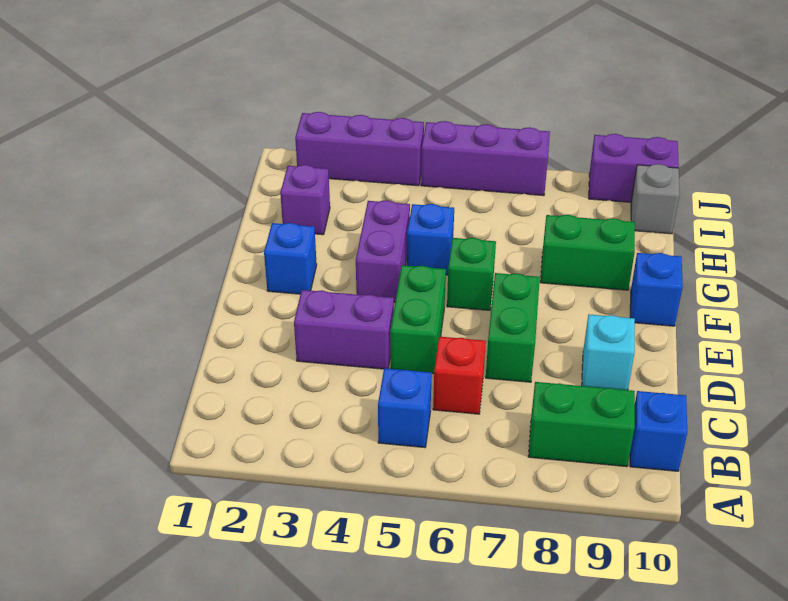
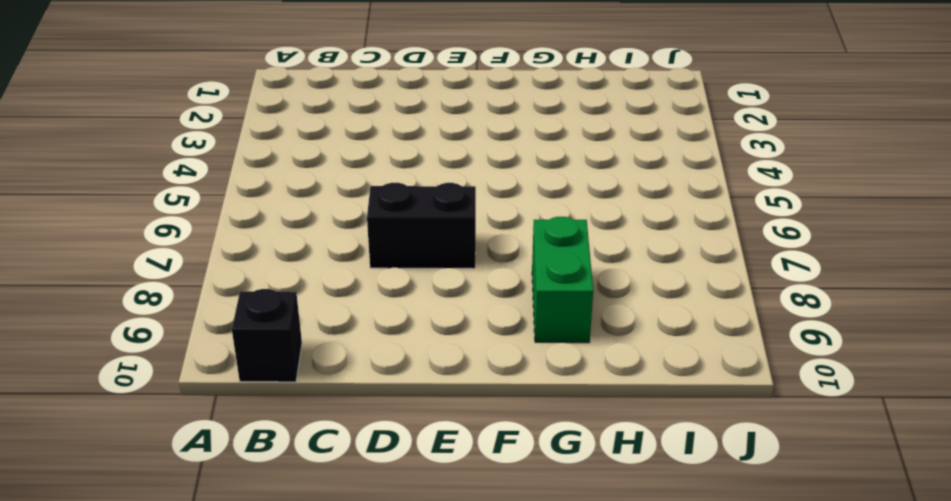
black 1x1 brick [232,289,302,382] -> blue 1x1 brick [630,391,687,471]
black 1x2 brick [367,183,476,269] -> green 1x2 brick [486,273,540,382]
none -> blue 1x1 brick [378,368,432,448]
none -> green 1x2 brick [528,382,635,467]
none -> red 1x1 brick [433,337,486,414]

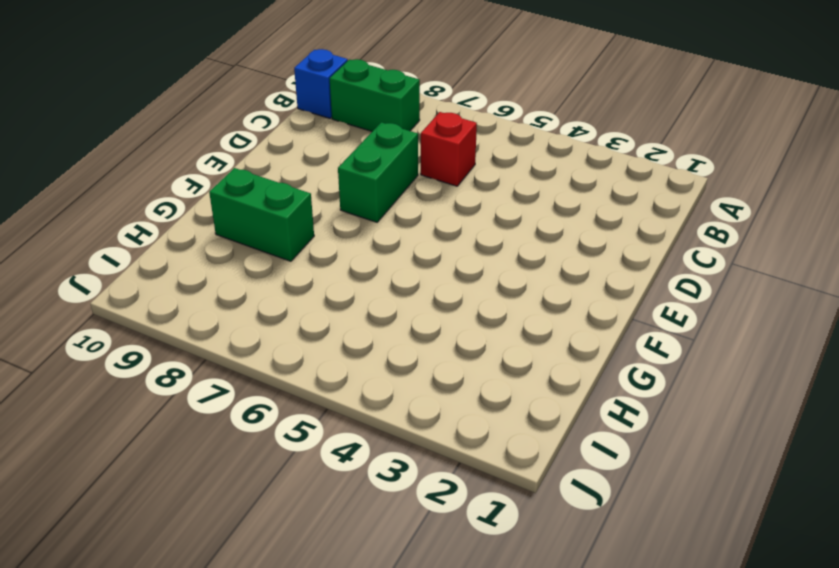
none -> blue 1x1 brick [378,368,432,448]
none -> purple 1x2 brick [294,290,394,369]
none -> green 1x2 brick [390,265,446,374]

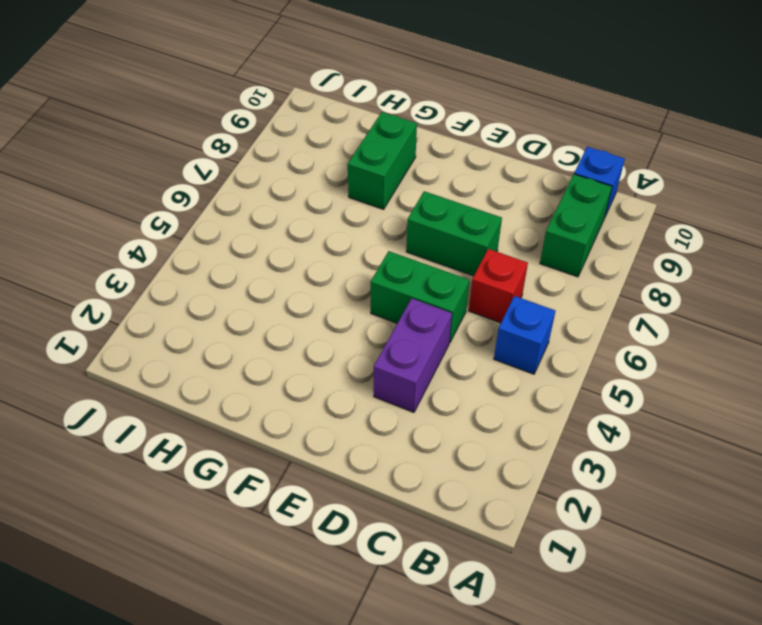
none -> cyan 1x1 brick [582,314,635,390]
none -> blue 1x1 brick [264,223,317,294]
none -> purple 1x2 brick [356,200,410,302]

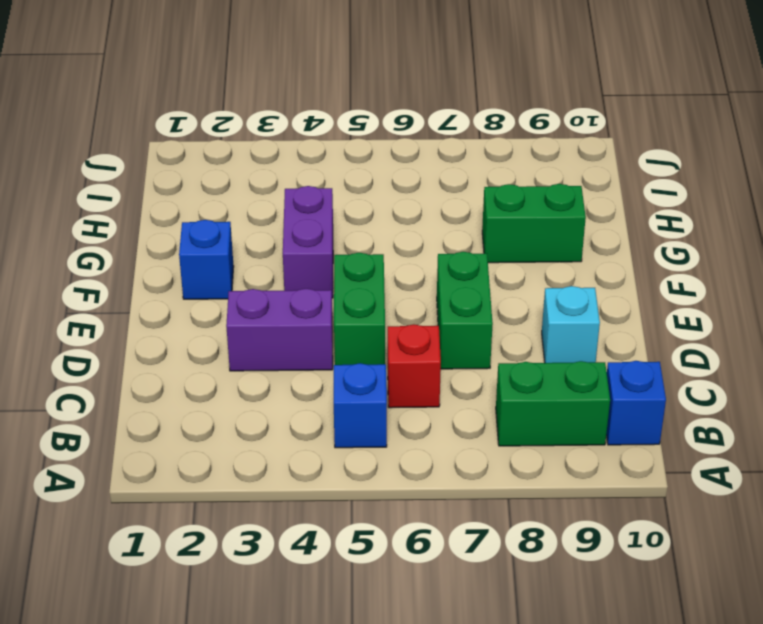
none -> green 1x1 brick [447,238,496,310]
none -> blue 1x1 brick [630,253,683,326]
none -> blue 1x1 brick [407,204,454,275]

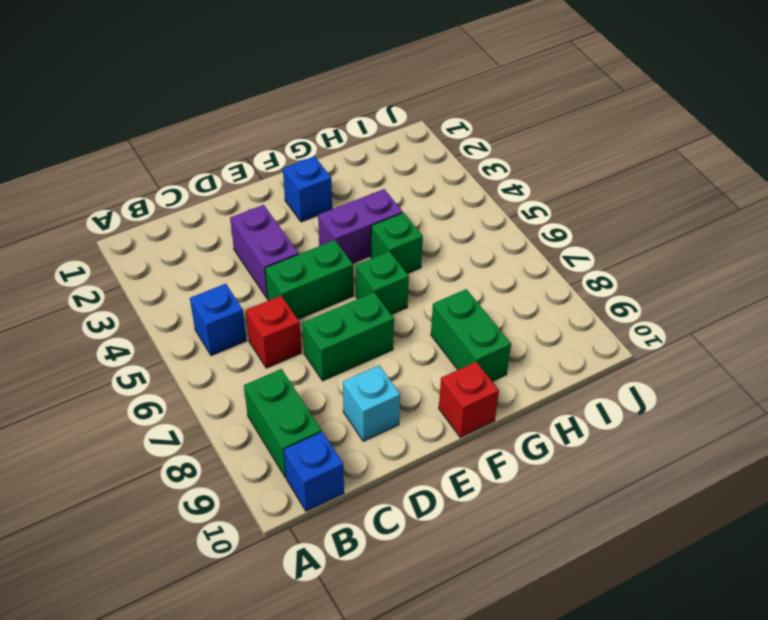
red 1x1 brick [439,362,499,437] -> blue 1x1 brick [630,253,683,326]
green 1x1 brick [371,213,423,274] -> blue 1x1 brick [407,204,454,275]
none -> purple 1x1 brick [280,165,330,235]
none -> grey 1x1 brick [631,164,680,234]
none -> purple 1x3 brick [295,112,424,186]

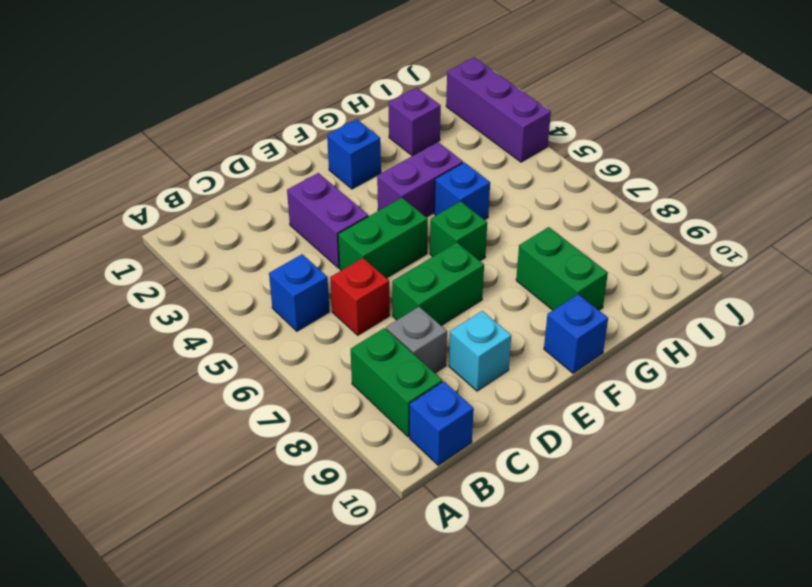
grey 1x1 brick [386,307,447,373] -> grey 1x1 brick moved to [631,164,680,234]
none -> purple 1x3 brick [421,121,550,196]
none -> purple 1x2 brick [589,134,679,202]

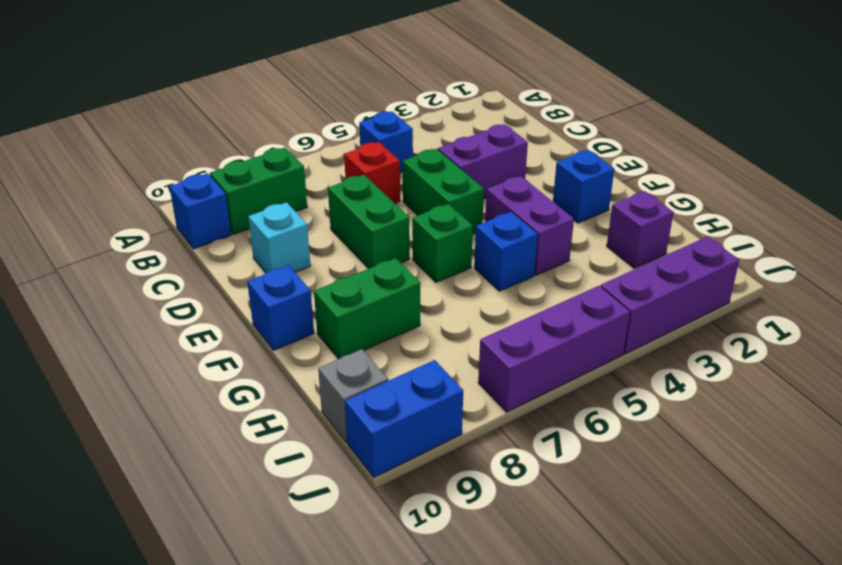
blue 1x2 brick [345,360,463,477] -> purple 1x2 brick [589,134,679,202]

